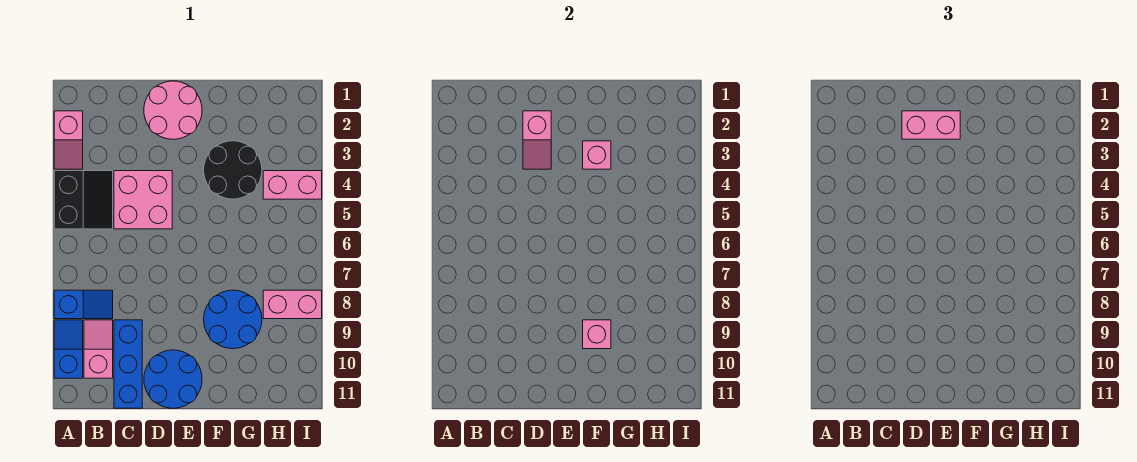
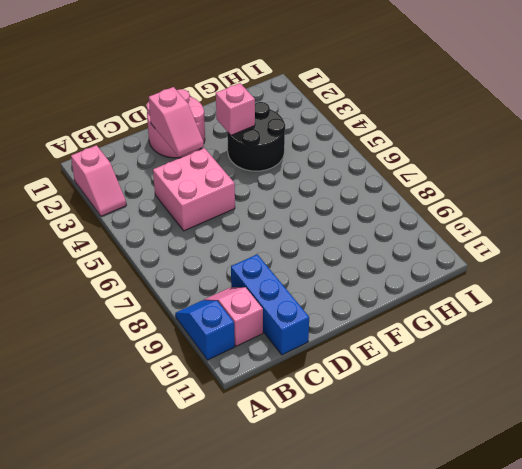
none -> black 2x2 slope [54,171,113,229]
none -> blue 1x2 slope [54,290,113,319]
none -> blue 2x2 round brick [144,350,202,408]

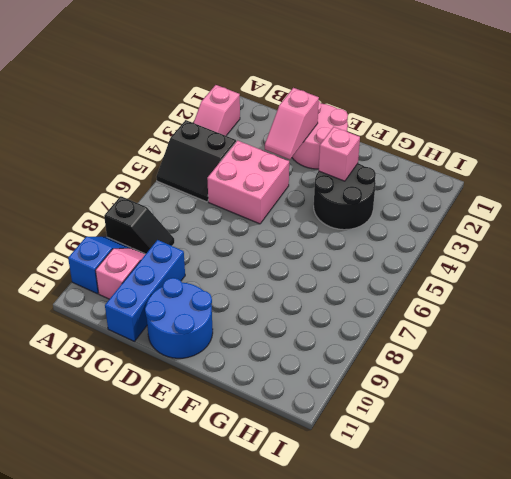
black 2x2 slope [156,120,236,202] -> black 2x2 slope turned to [54,171,113,229]
black 1x2 slope [104,196,175,254] -> blue 1x2 slope [54,290,113,319]
none -> blue 2x2 round brick [204,290,262,349]
none -> pink 1x2 brick [263,171,322,199]
none -> pink 1x2 brick [263,290,322,319]

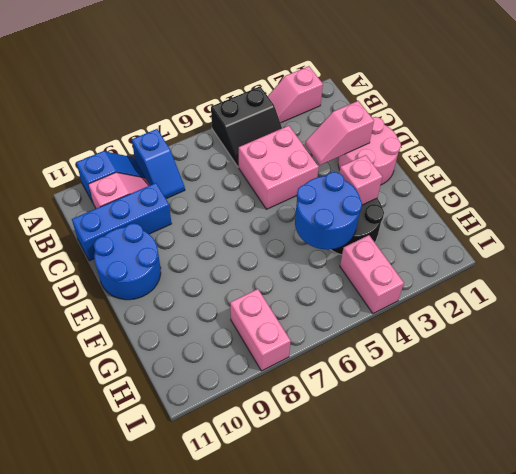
blue 2x2 round brick [295,172,362,250] -> blue 2x2 round brick moved to [204,290,262,349]
none -> pink 1x1 brick [583,320,611,349]
none -> pink 1x2 brick [902,111,960,139]

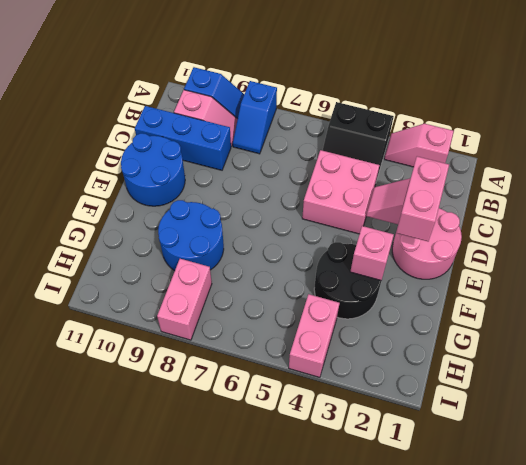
none -> pink 1x1 brick [583,320,611,349]

